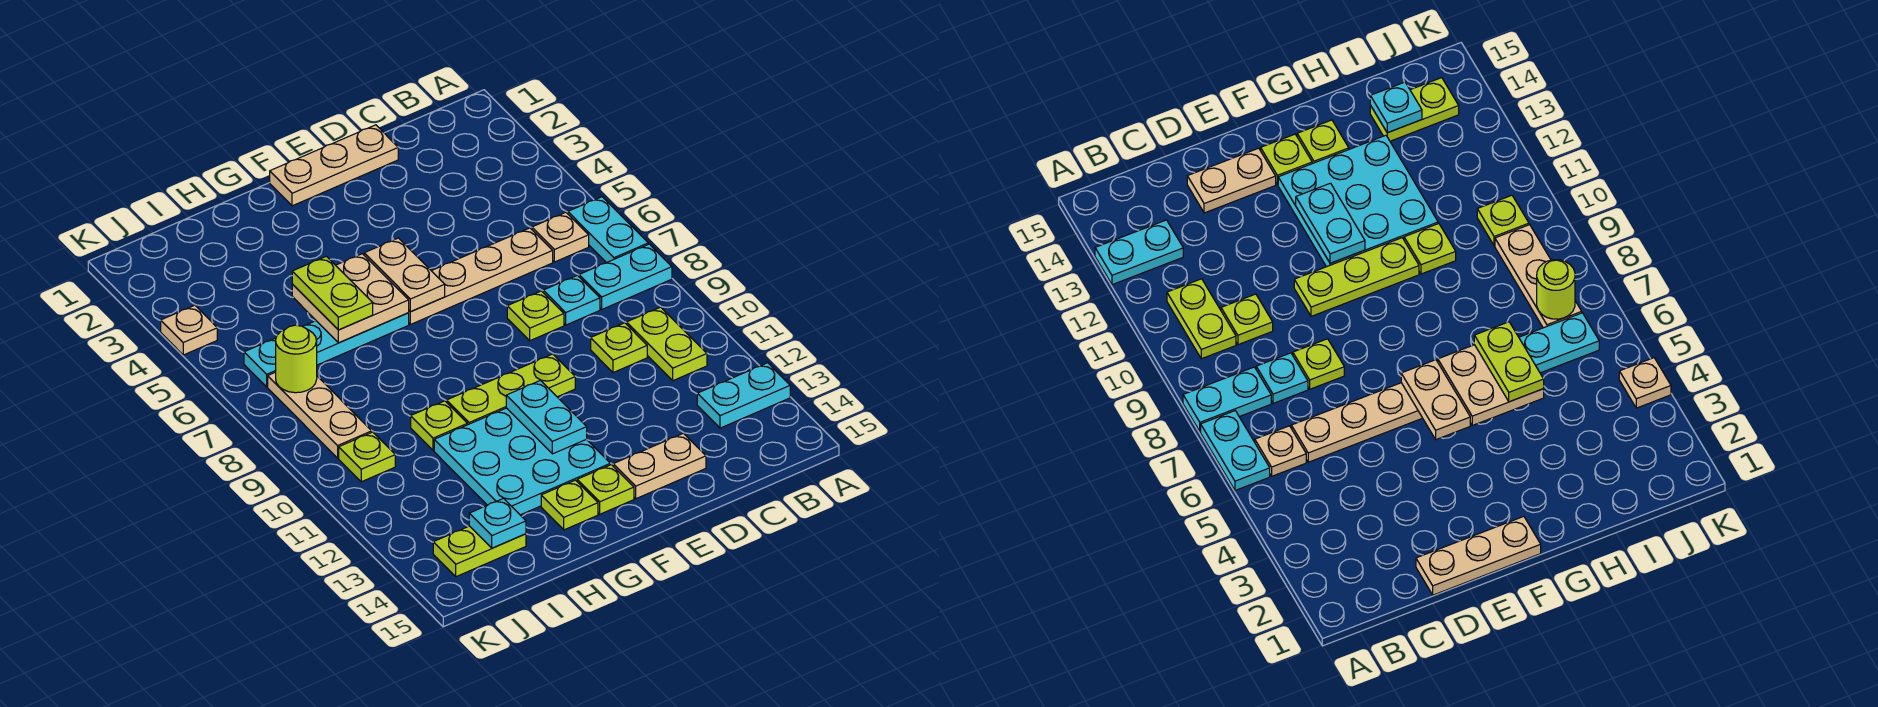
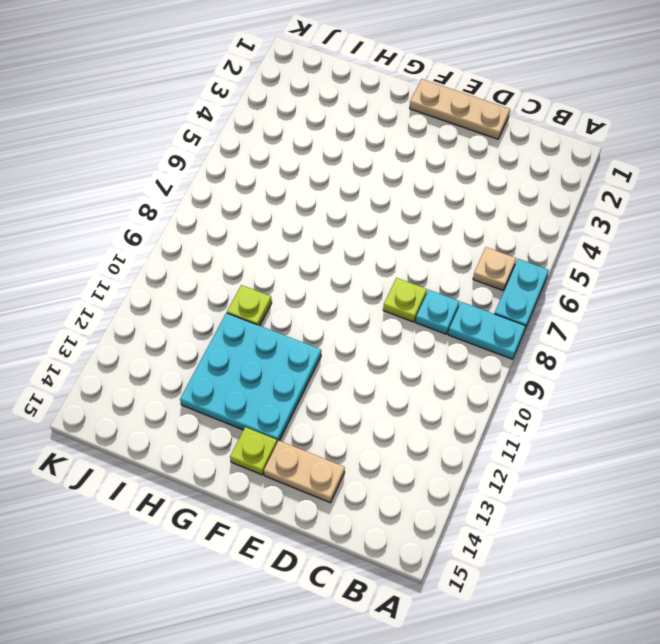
none -> cyan 1x2 plate [697,363,790,428]
none -> lime 1x2 plate [627,307,707,381]
none -> tan 1x4 plate [409,228,553,324]

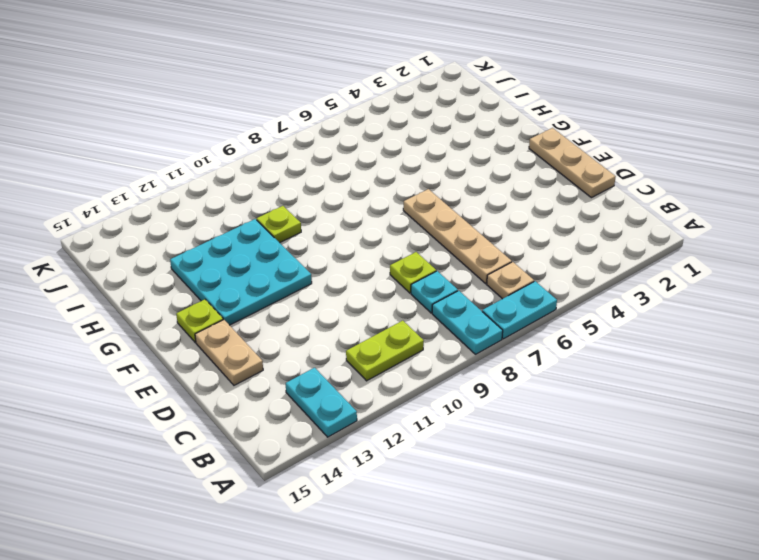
none -> lime 1x1 plate [591,323,647,373]
none -> lime 1x3 plate [447,354,575,425]
none -> cyan 1x4 plate [244,313,409,387]

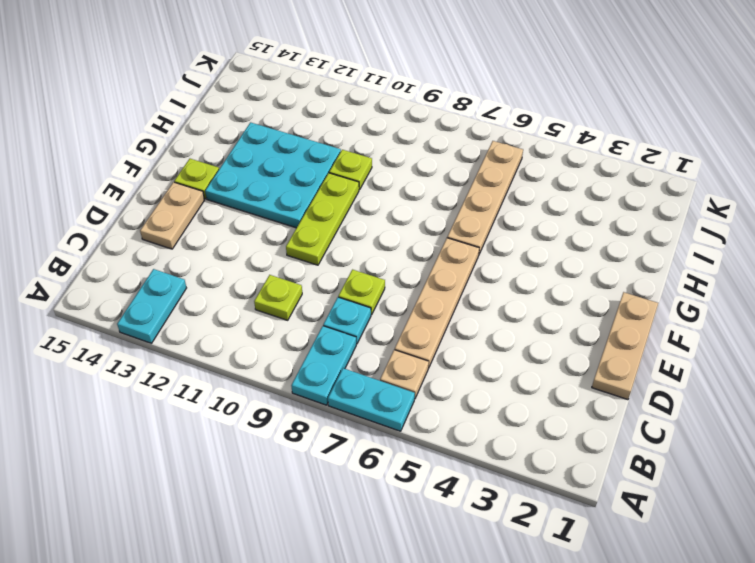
tan 1x4 plate [447,141,523,254] -> cyan 1x4 plate [244,313,409,387]
none -> lime 1x2 plate [627,307,707,381]
none -> lime 1x1 plate [541,480,598,530]
none -> lime 1x2 plate [433,526,526,577]

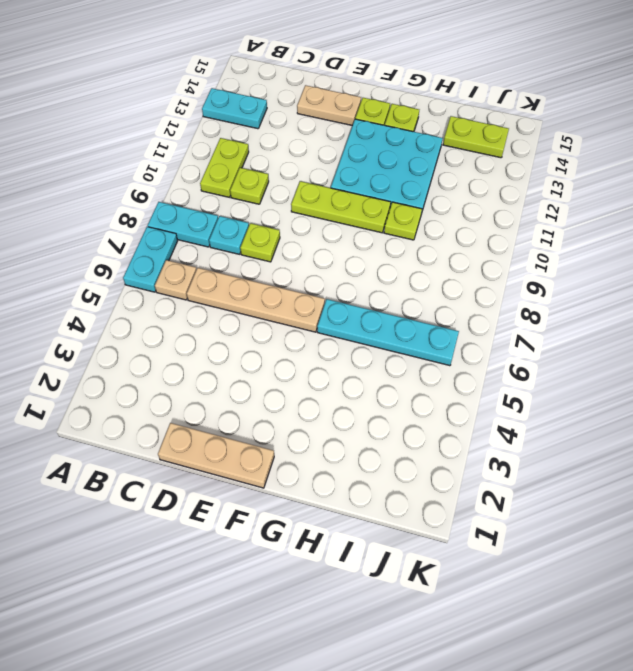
none -> tan 1x3 plate [268,372,372,458]
none -> lime 1x1 plate [339,432,395,482]
none -> tan 1x1 plate [161,305,217,355]

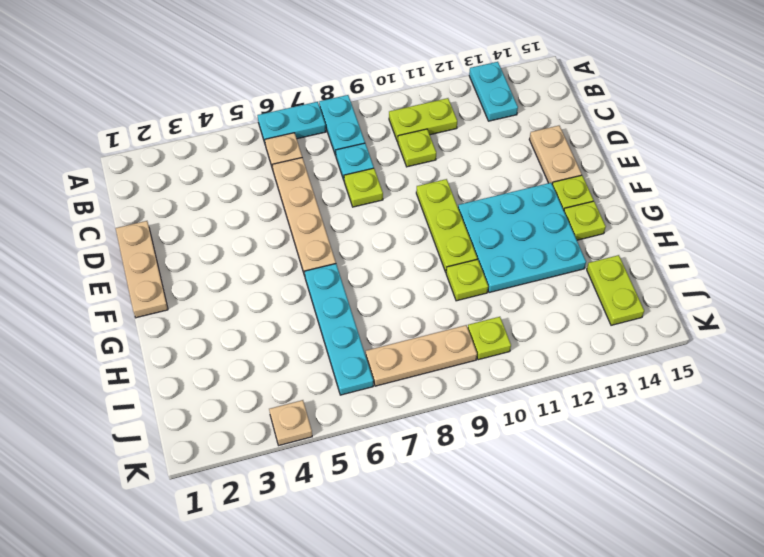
none -> tan 1x2 plate [364,238,445,312]
none -> cyan 1x2 plate [506,380,587,454]
none -> tan 2x2 plate [292,254,409,343]

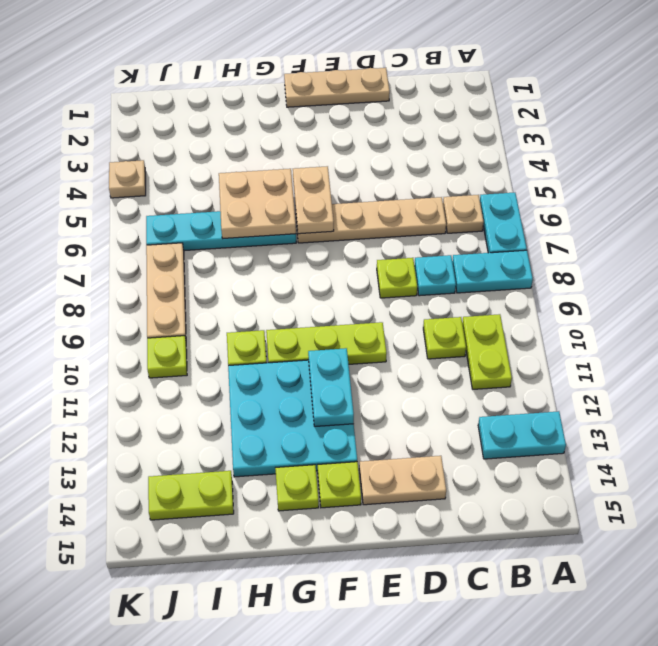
none -> cyan 1x1 plate [469,499,526,548]
none -> lime 1x1 round brick [276,325,317,393]
none -> lime 1x2 plate [292,256,373,330]

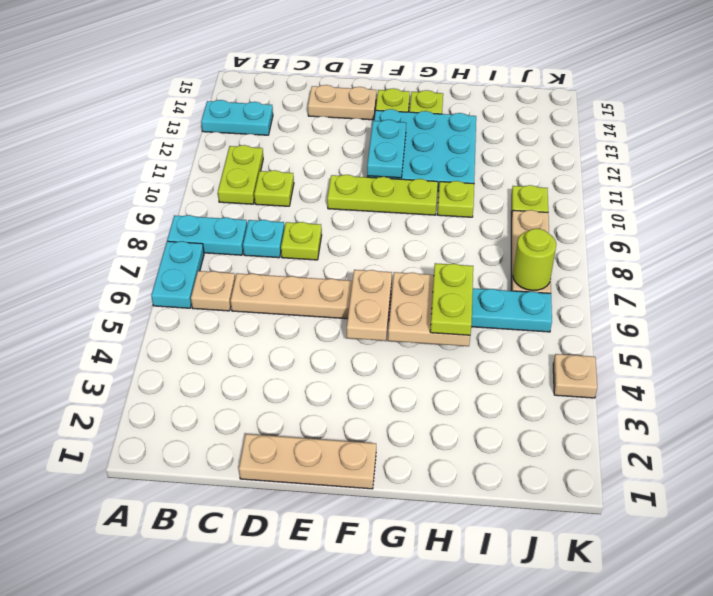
none -> lime 1x2 plate [433,526,526,577]
none -> cyan 1x1 plate [469,499,526,548]

